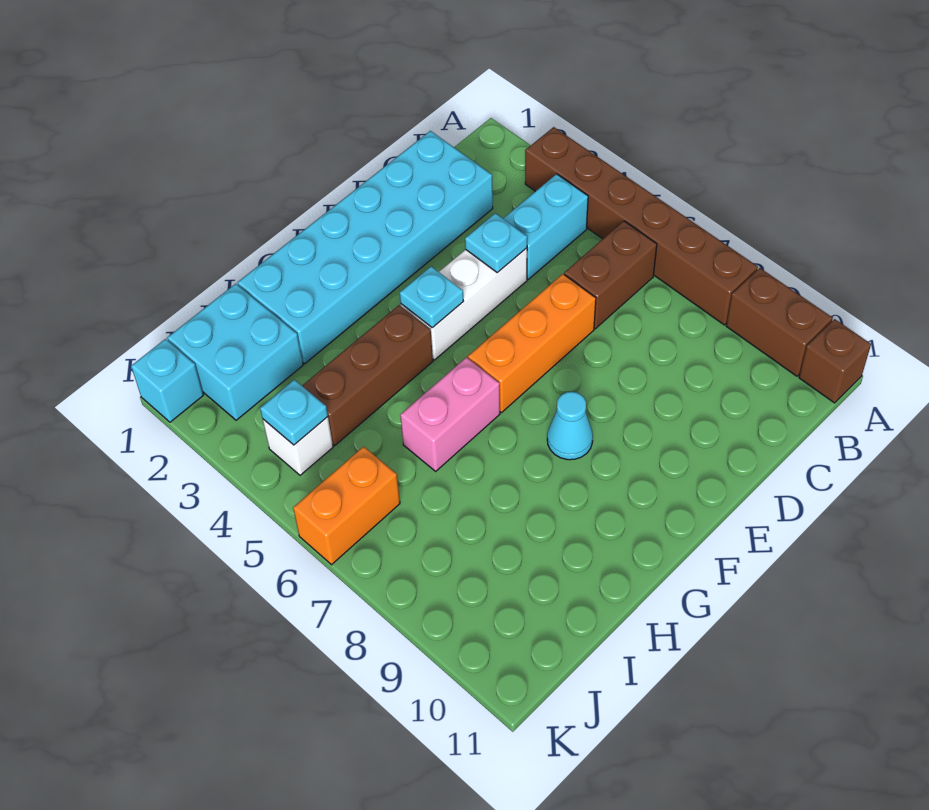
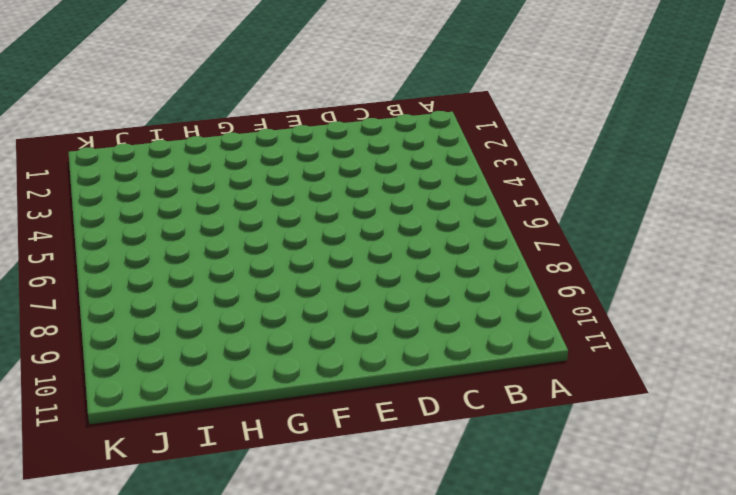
none -> brown 1x6 brick [525,127,758,325]
none -> brown 1x2 brick [726,268,832,376]
none -> brown 1x1 brick [799,319,871,403]

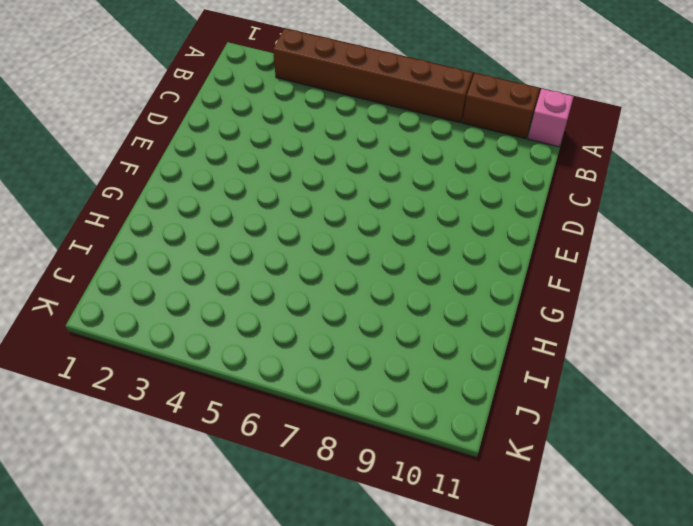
pink 1x1 brick [528,89,574,147] -> brown 1x1 brick [799,319,871,403]
none -> cyan 1x2 brick [503,174,588,279]
none -> brown 1x2 brick [564,221,657,329]
none -> cyan 2x6 brick [238,131,493,364]

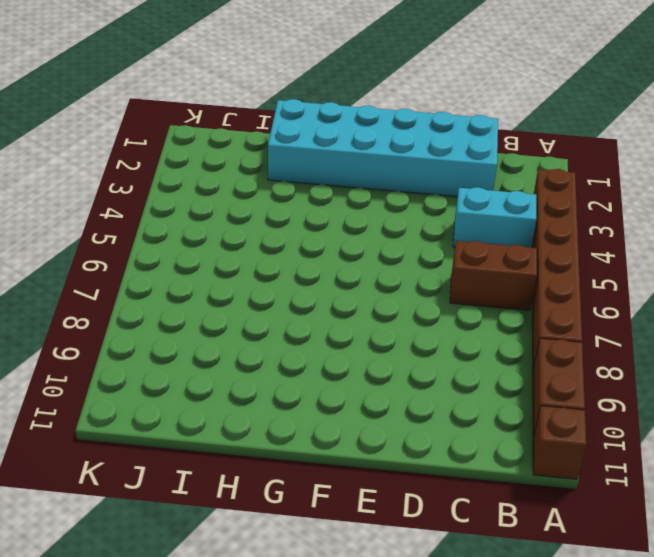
none -> white 1x3 brick [401,248,527,360]
none -> orange 1x3 brick [468,274,596,413]
none -> cyan 1x1 cone [547,392,593,460]

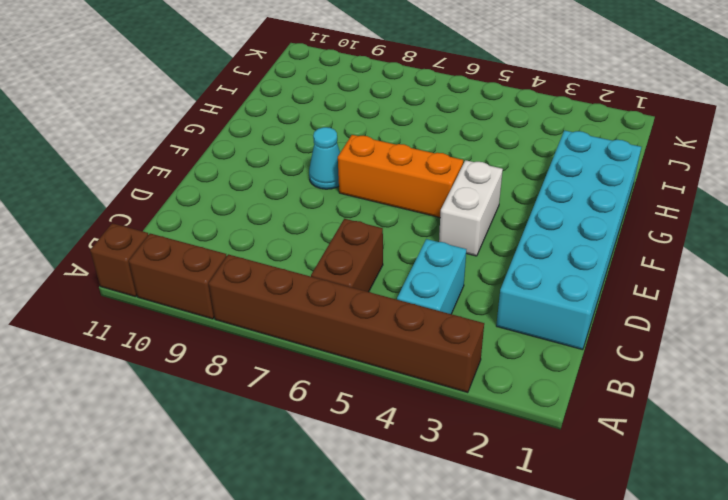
white 1x2 brick [439,160,503,256] -> white 1x3 brick [401,248,527,360]
orange 1x3 brick [338,135,463,218] -> orange 1x3 brick turned to [468,274,596,413]
none -> brown 1x3 brick [302,305,433,446]
none -> pink 1x2 brick [400,357,500,471]
none -> cyan 2x2 brick [167,284,303,420]

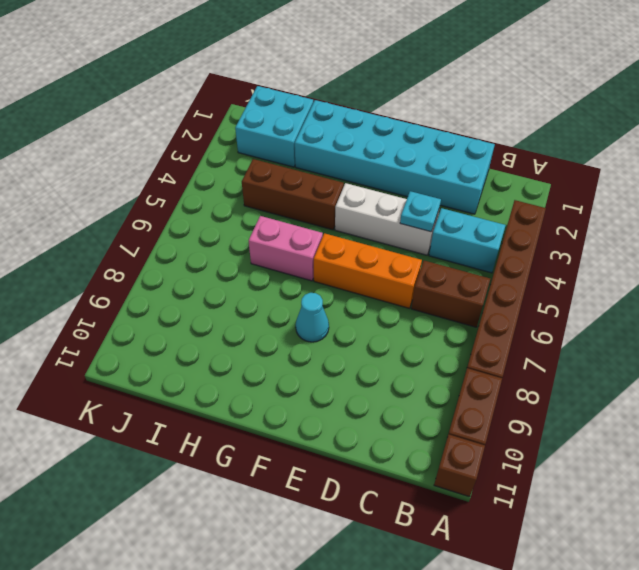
none -> white 1x1 brick [263,417,333,475]
none -> orange 1x2 brick [293,447,400,565]
none -> cyan 1x1 brick [131,339,203,422]

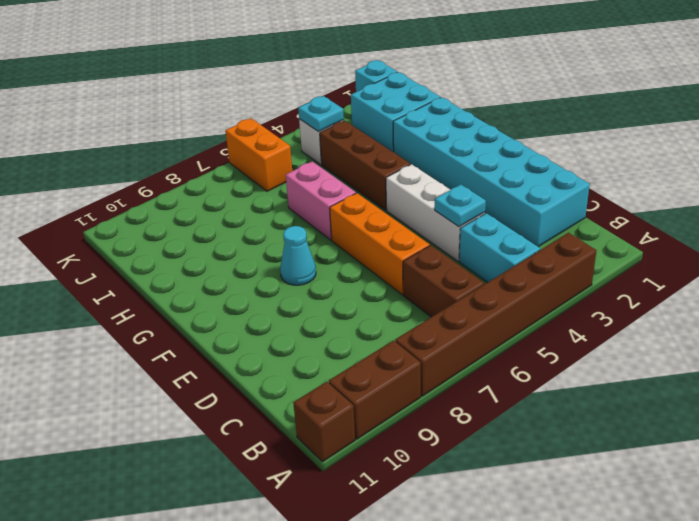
none -> cyan 1x1 plate [400,267,463,328]

